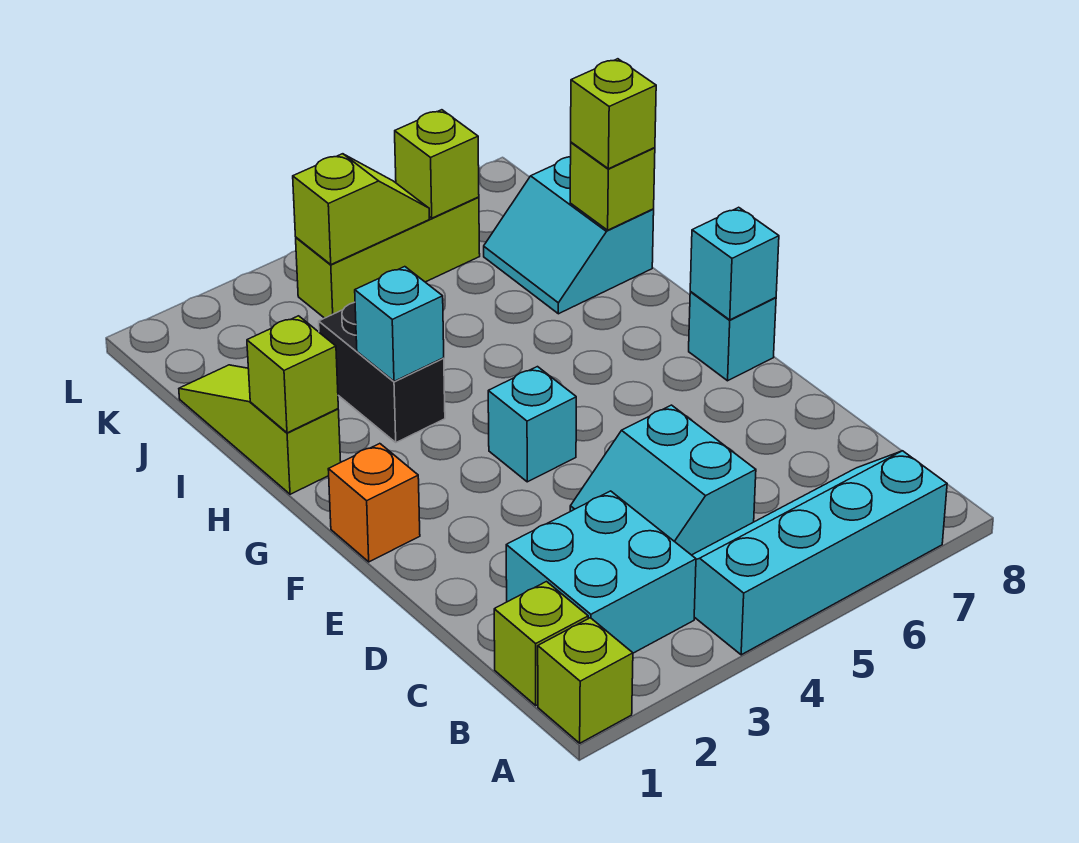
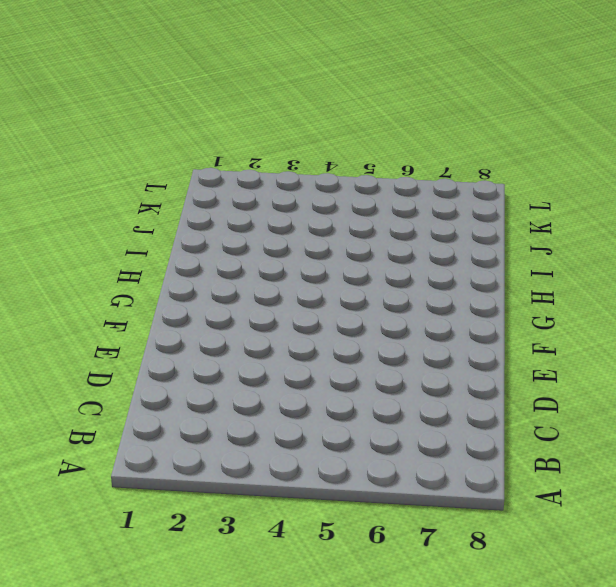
none -> lime 1x1 brick [538,618,633,743]
none -> cyan 2x4 slope [692,451,947,655]
none -> lime 1x1 brick [494,582,588,705]

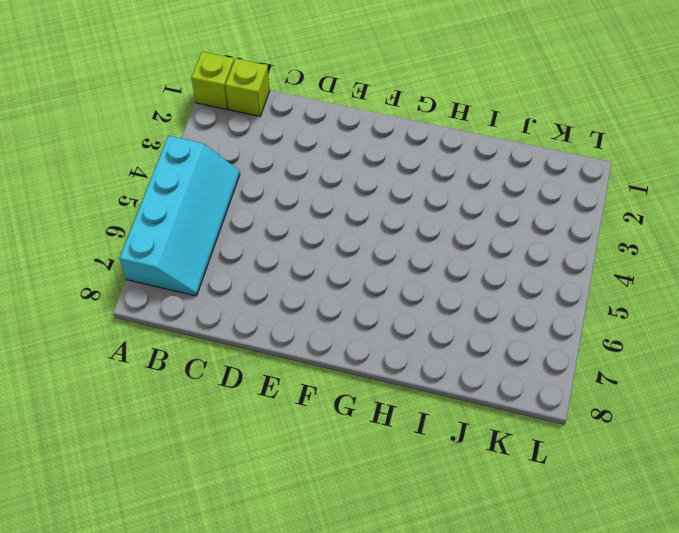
none -> cyan 2x2 brick [506,491,696,653]
none -> cyan 2x2 slope [570,405,756,555]
none -> orange 1x1 brick [328,444,420,562]

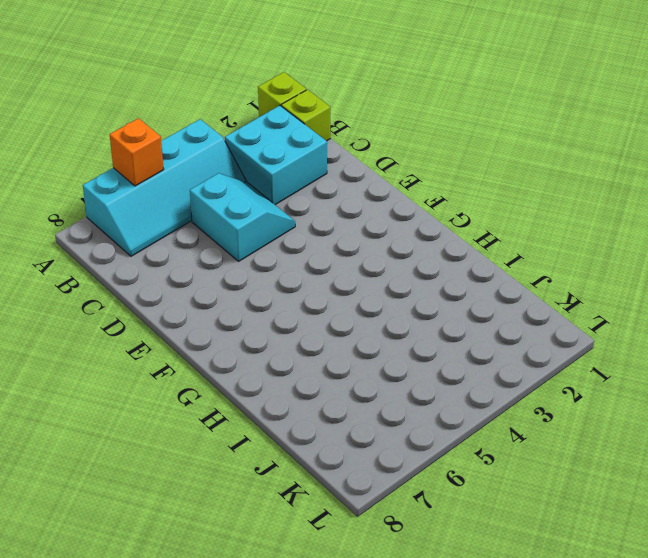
orange 1x1 brick [110,118,164,186] -> orange 1x1 brick moved to [328,444,420,562]
none -> cyan 1x1 brick [488,367,576,482]
none -> cyan 1x1 brick [689,292,776,381]
none -> lime 1x3 slope [179,365,341,494]

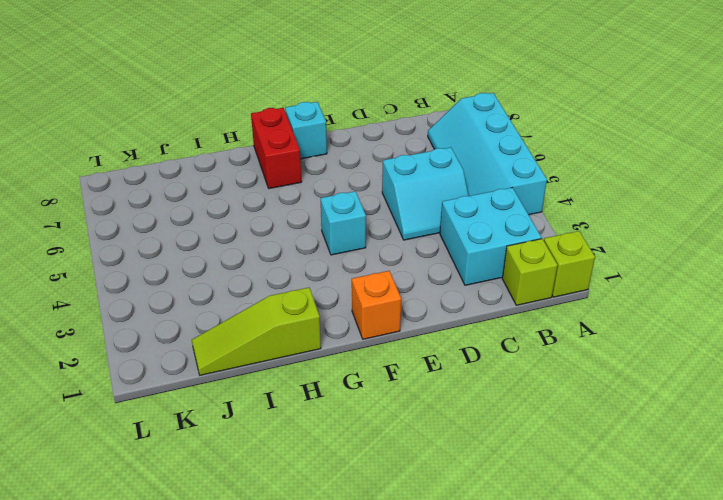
red 1x2 brick [251,108,302,189] -> none
none -> black 1x2 brick [319,302,445,442]
none -> cyan 2x2 slope [484,157,654,314]
none -> lime 1x3 brick [296,197,480,318]

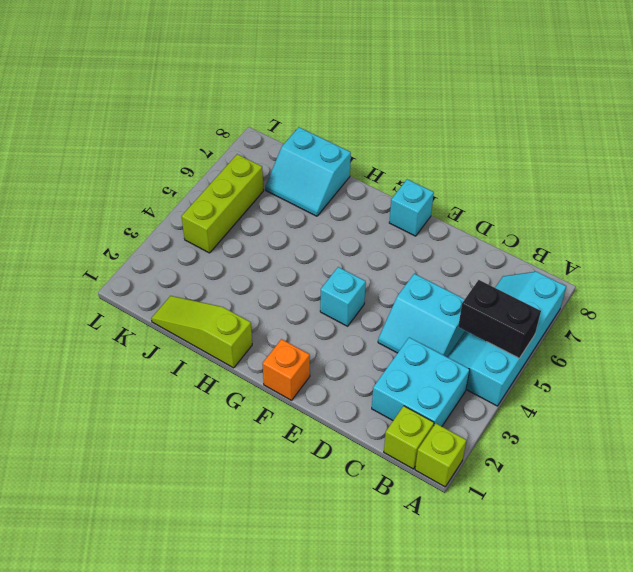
black 1x2 brick [458,280,541,358] -> black 1x2 brick moved to [319,302,445,442]
none -> cyan 1x1 brick [690,207,779,320]
none -> lime 1x1 brick [247,316,338,433]
none -> cyan 1x1 brick [355,267,444,381]

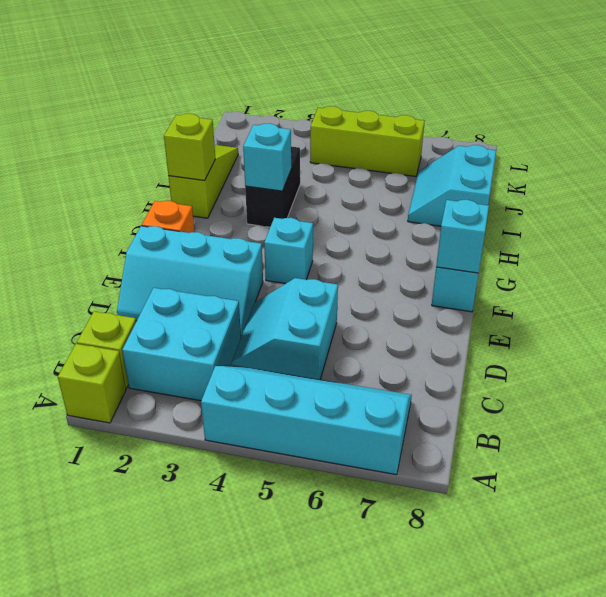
cyan 2x3 slope [117,226,263,336] -> none
none -> lime 1x1 brick [570,142,655,230]
none -> lime 1x2 slope [293,154,429,264]
none -> lime 1x1 brick [395,110,479,218]

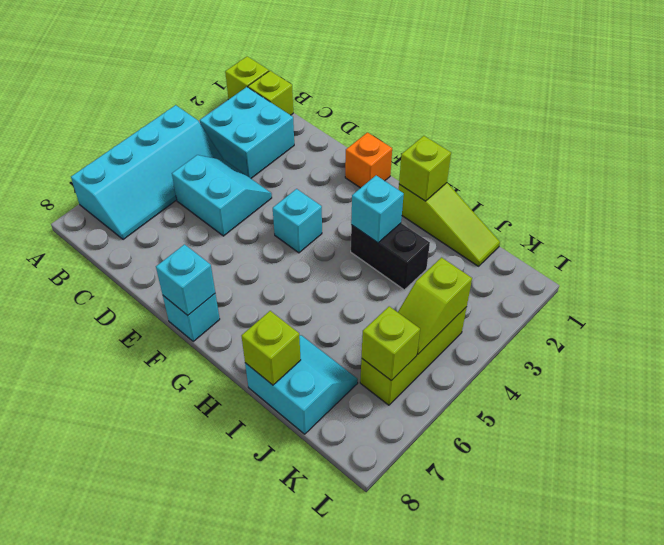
none -> lime 1x1 brick [571,59,656,169]

